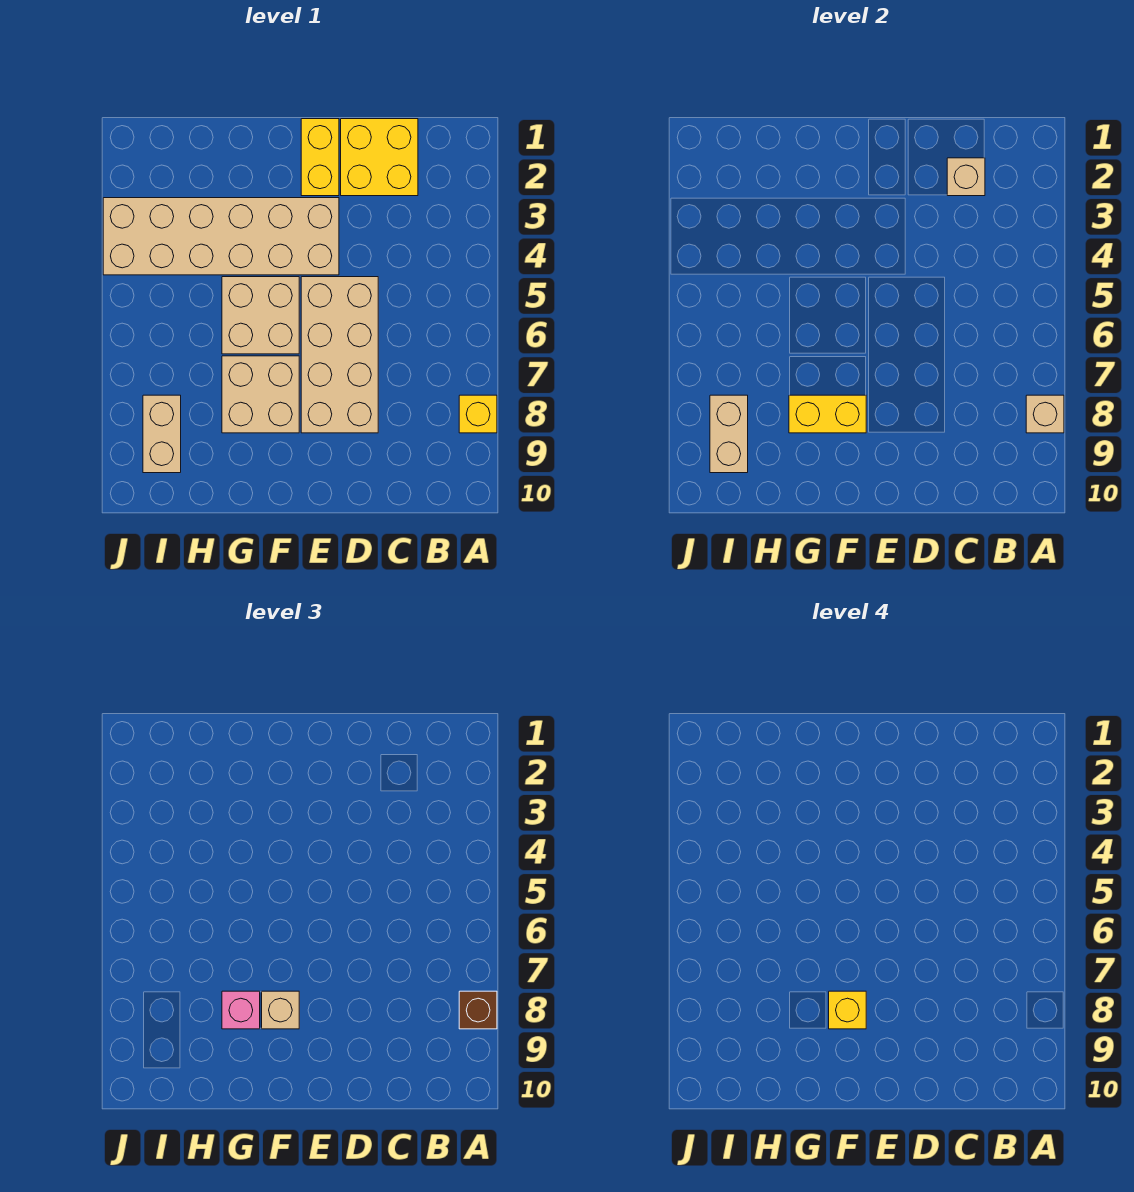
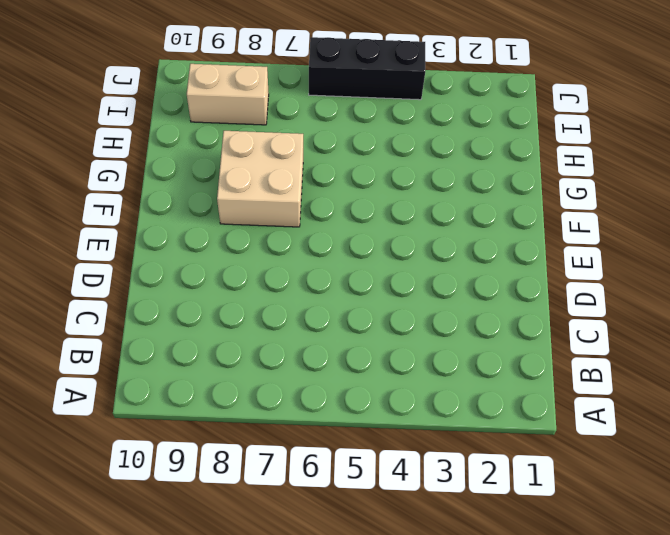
black 1x3 brick [309,37,425,100] -> tan 2x6 brick [103,198,339,275]
none -> yellow 1x1 brick [459,395,497,433]
none -> yellow 2x2 brick [341,119,418,196]
none -> tan 2x4 brick [301,277,378,433]

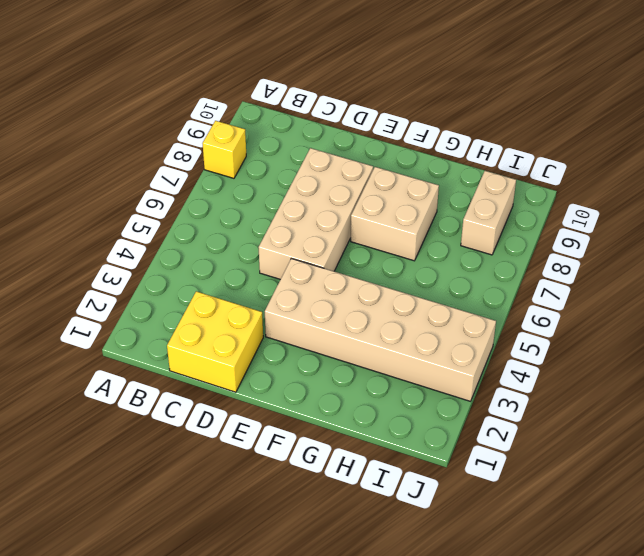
none -> yellow 1x2 brick [301,119,339,196]
none -> tan 2x2 brick [222,277,299,354]
none -> tan 1x1 brick [1026,395,1064,433]

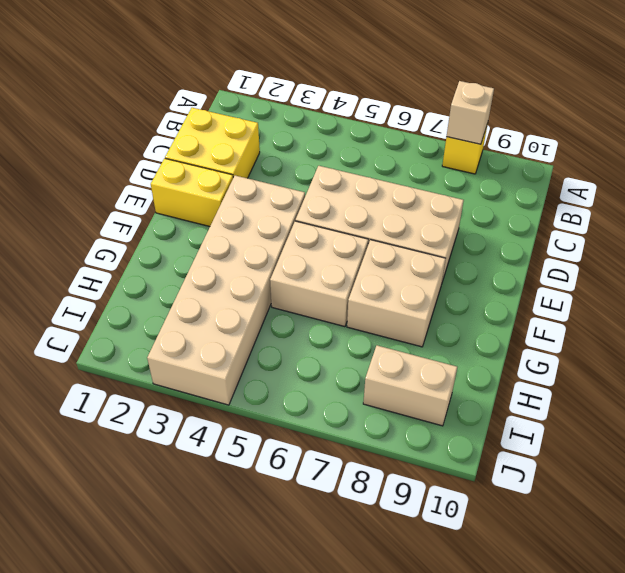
none -> tan 1x1 brick [947,158,985,196]
none -> yellow 1x2 brick [789,395,866,433]
none -> tan 1x2 brick [710,395,748,473]

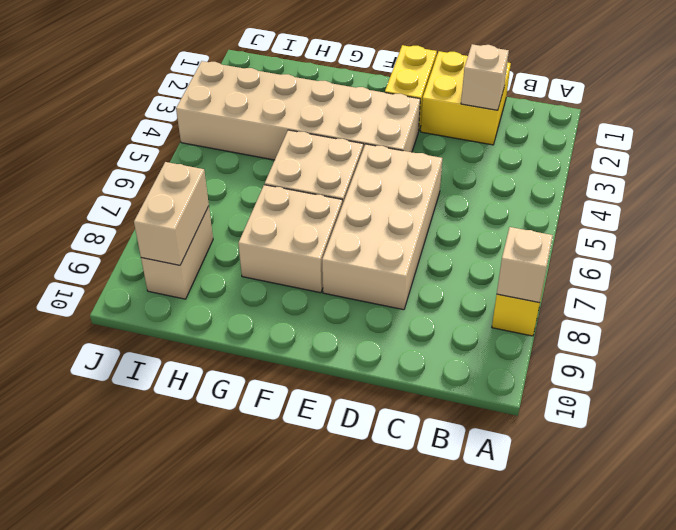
none -> yellow 1x2 brick [789,395,866,433]
none -> brown 1x1 brick [459,991,497,1029]
none -> tan 1x1 brick [262,991,299,1029]

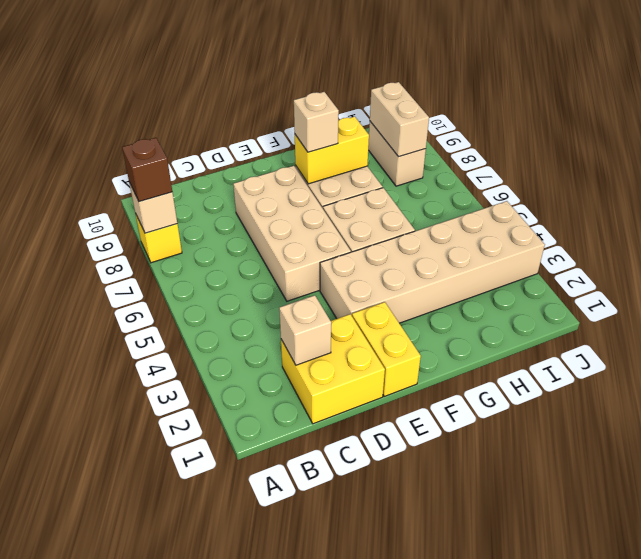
none -> pink 1x1 brick [222,991,260,1029]
none -> yellow 1x1 brick [829,991,866,1029]

